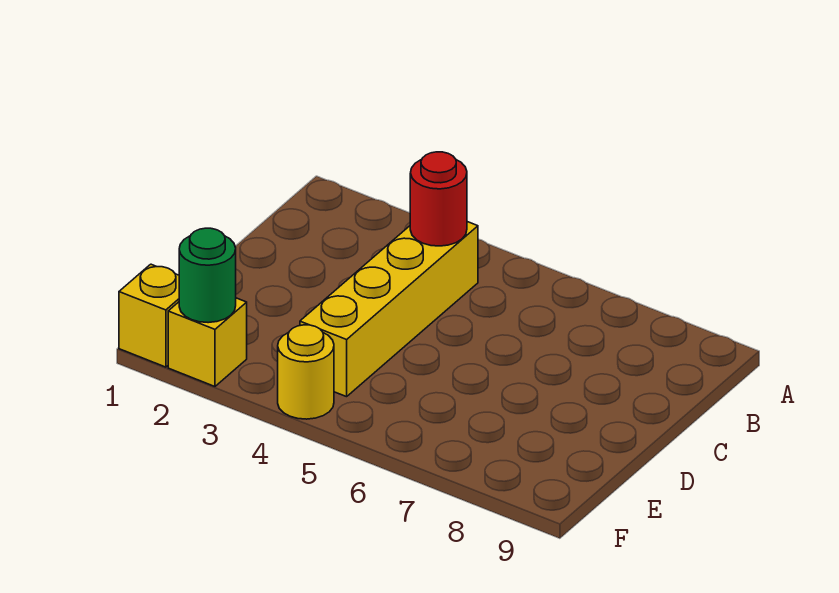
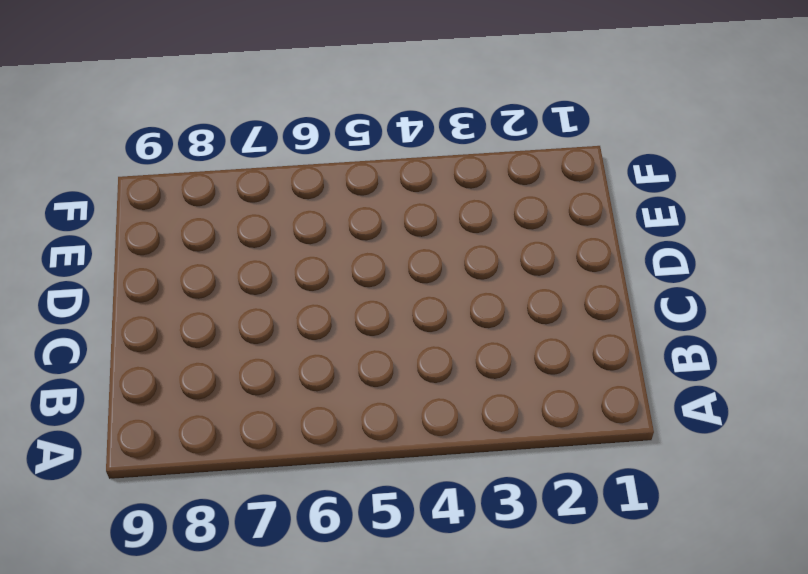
none -> yellow 1x4 brick [300,222,478,397]
none -> yellow 1x1 brick [119,264,179,367]

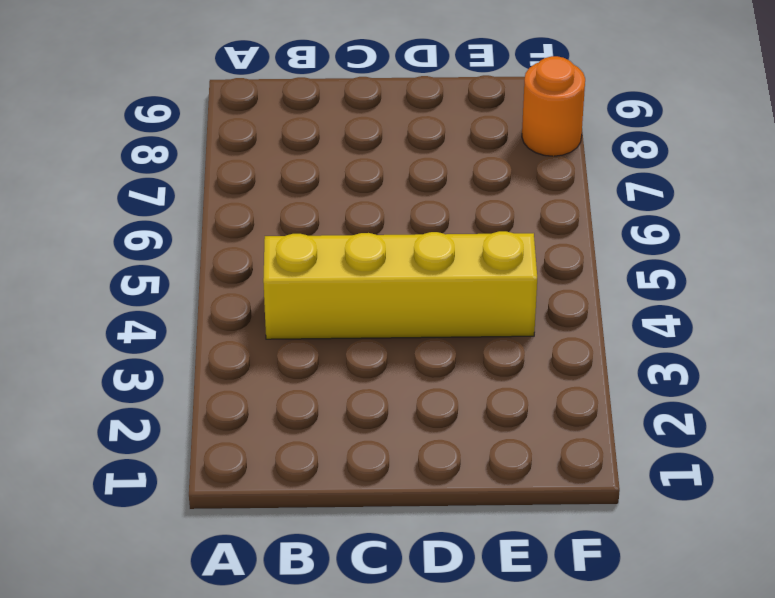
orange 1x1 round brick [522,56,585,156] -> none
none -> yellow 1x1 brick [119,264,179,367]
none -> yellow 1x1 brick [168,298,247,386]

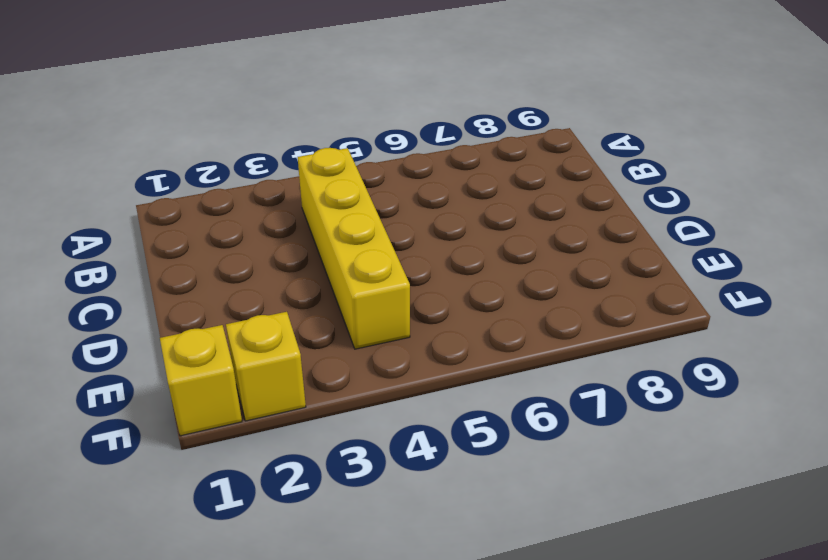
none -> yellow 1x1 round brick [278,325,334,419]
none -> red 1x1 round brick [410,152,467,246]

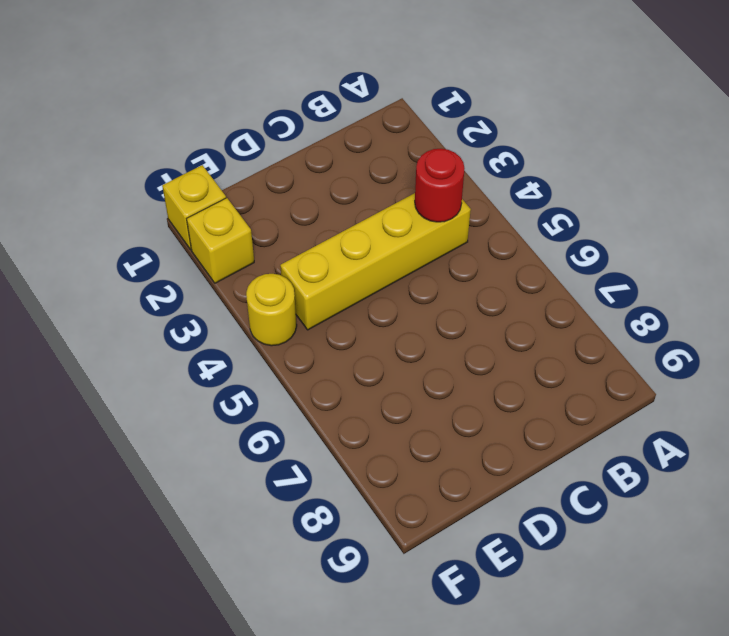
none -> green 1x1 round brick [179,228,236,323]

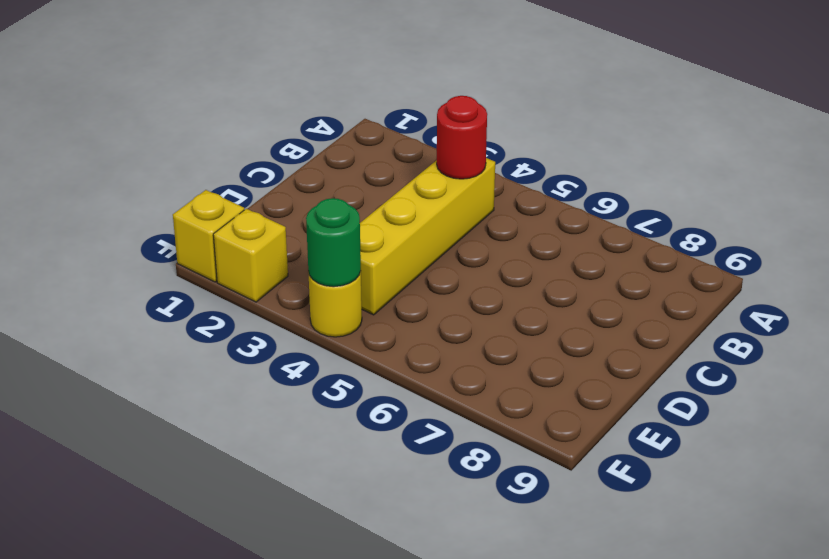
green 1x1 round brick [306,198,361,287] -> green 1x1 round brick moved to [179,228,236,323]

